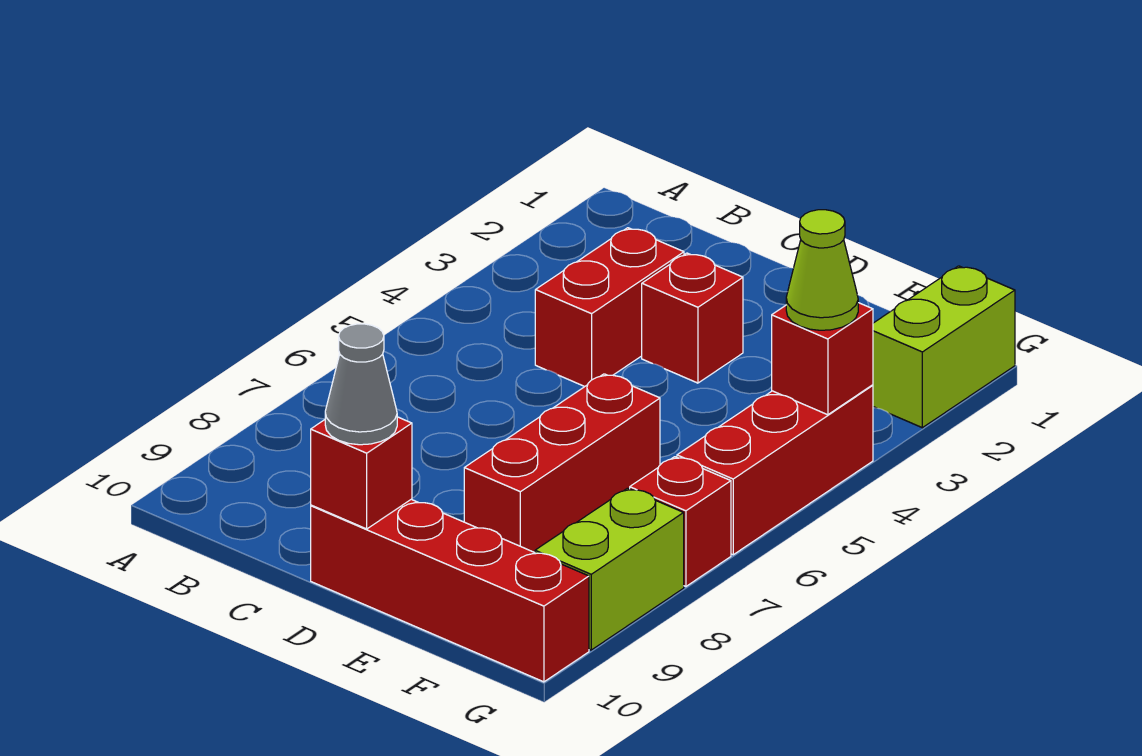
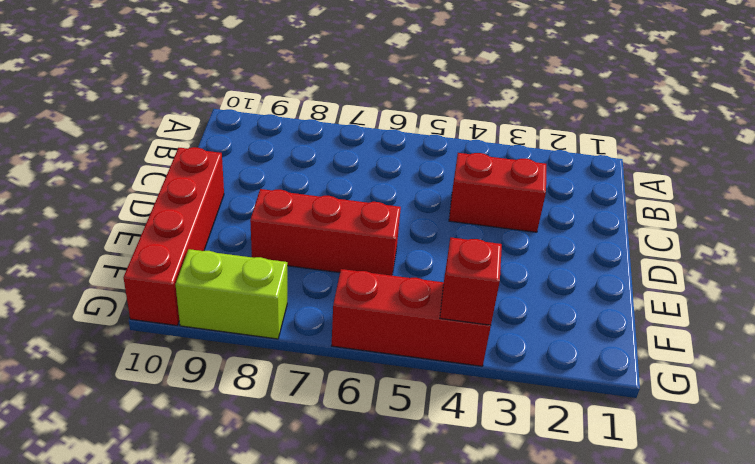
none -> red 1x1 brick [642,253,743,383]
none -> lime 1x2 brick [873,266,1015,428]
none -> red 1x1 brick [630,457,731,587]

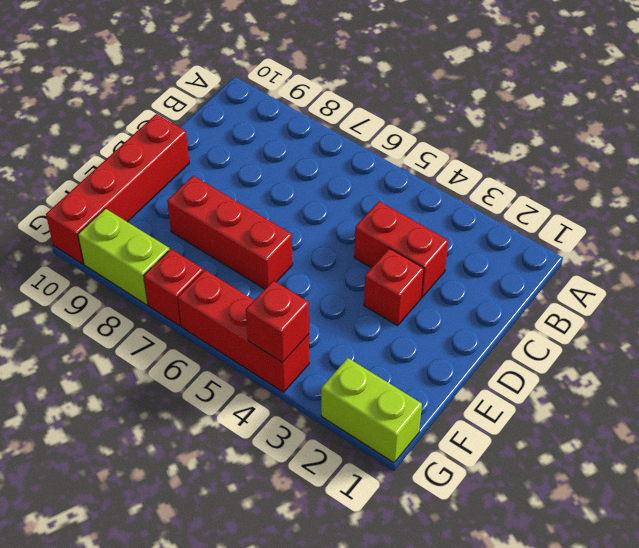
none -> red 1x1 brick [311,417,412,529]
none -> grey 1x1 cone [325,324,397,445]
none -> lime 1x1 cone [786,210,858,330]

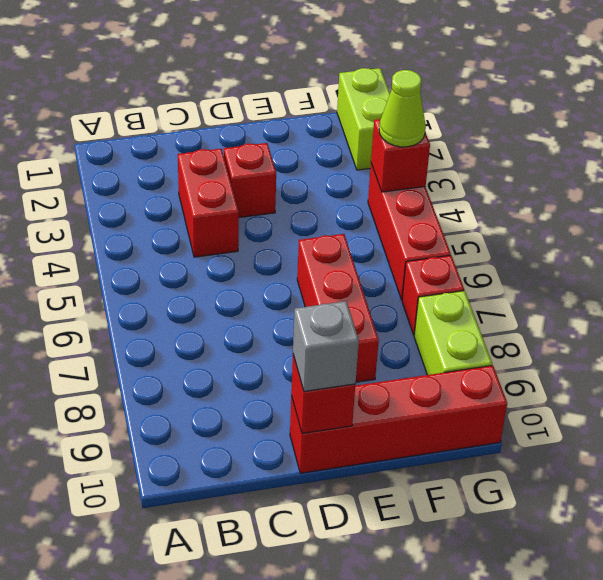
grey 1x1 brick [293,301,359,392] -> grey 1x1 cone [325,324,397,445]

